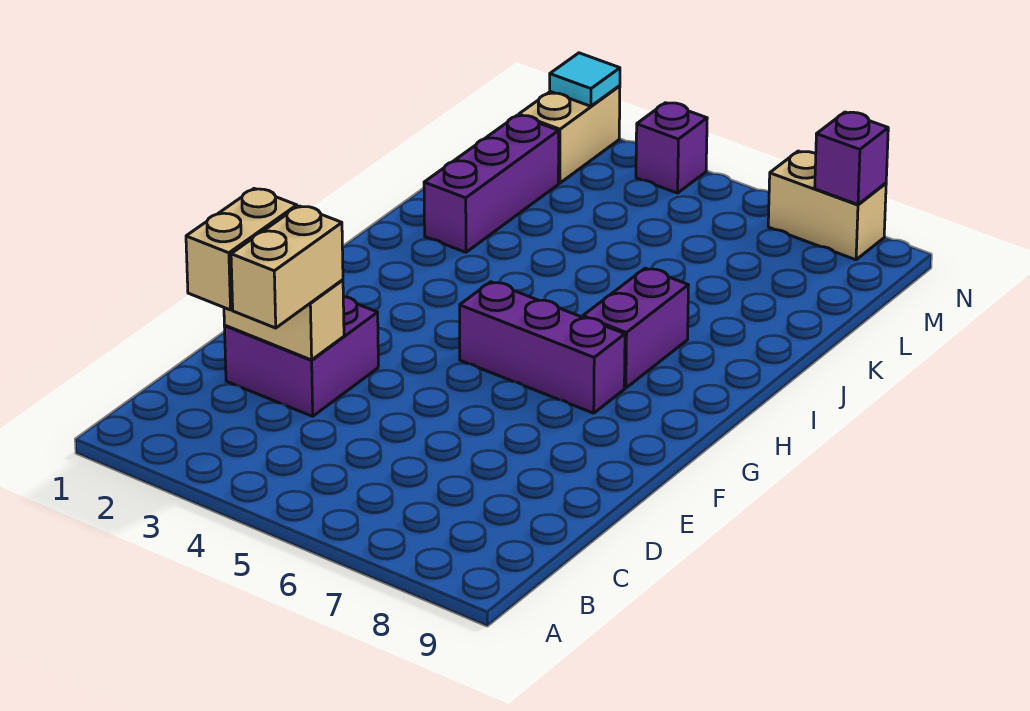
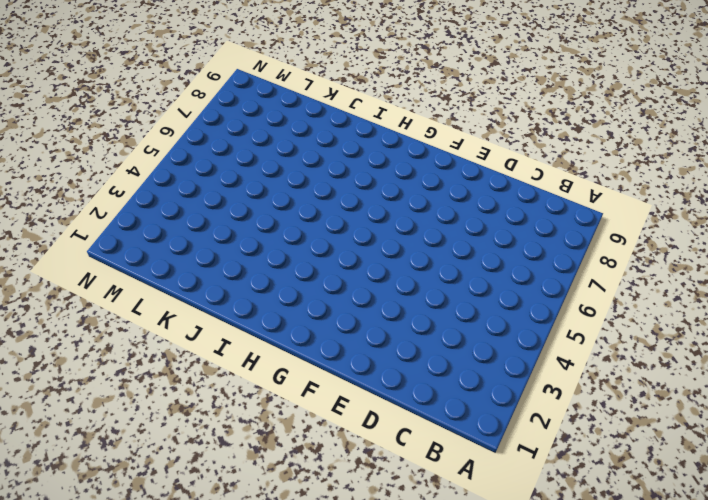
none -> purple 2x2 brick [224,297,378,416]
none -> purple 1x3 brick [460,282,625,413]
none -> purple 1x2 brick [583,268,689,388]

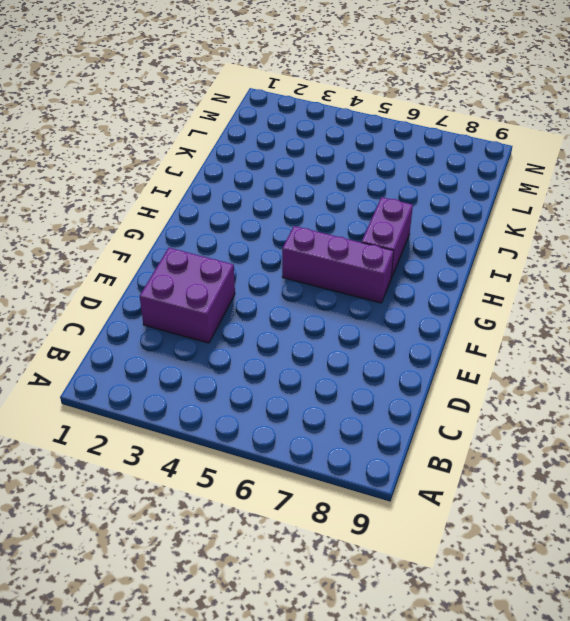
none -> purple 1x3 brick [424,115,559,252]
none -> tan 1x2 brick [519,86,620,183]
none -> purple 1x1 brick [636,103,707,193]

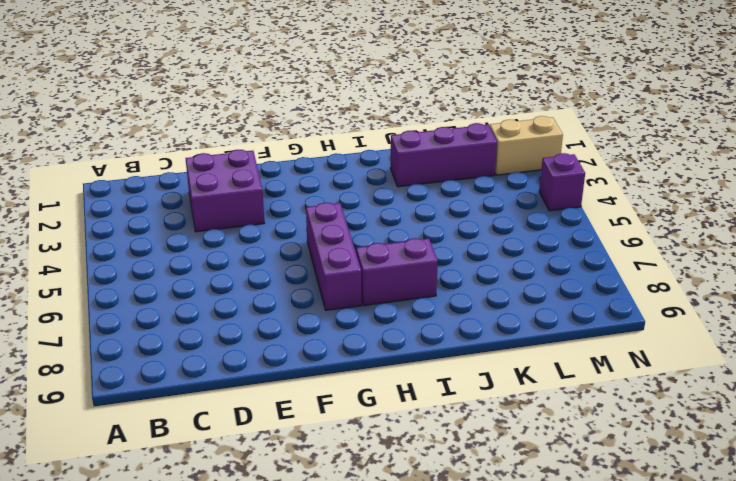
none -> tan 1x2 brick [768,151,886,260]
none -> tan 1x2 brick [224,280,344,360]
none -> cyan 1x1 tile [550,53,620,106]

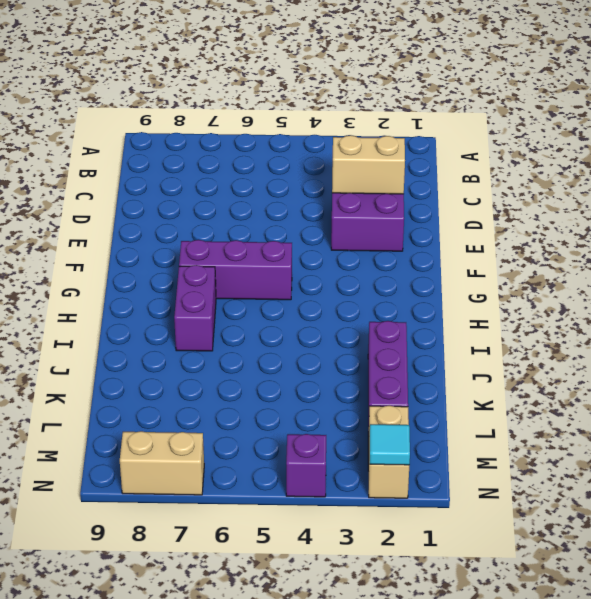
none -> purple 1x1 brick [815,112,888,205]
none -> tan 1x2 brick [186,189,297,310]
none -> tan 1x2 brick [231,206,343,328]

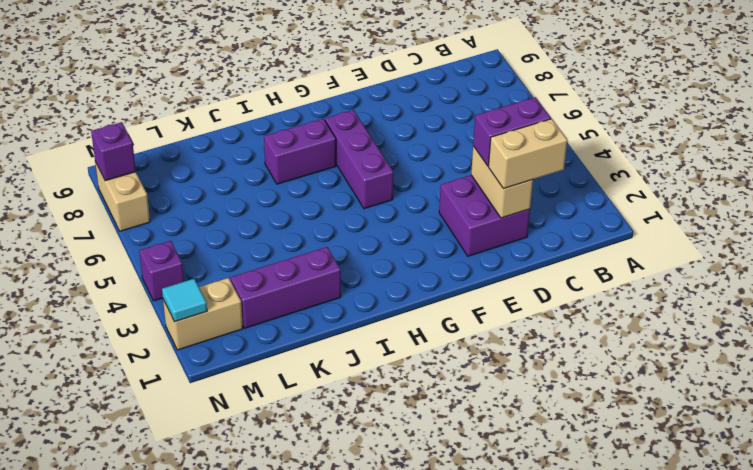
purple 1x2 brick [473,97,551,166] -> tan 1x2 brick [231,206,343,328]

